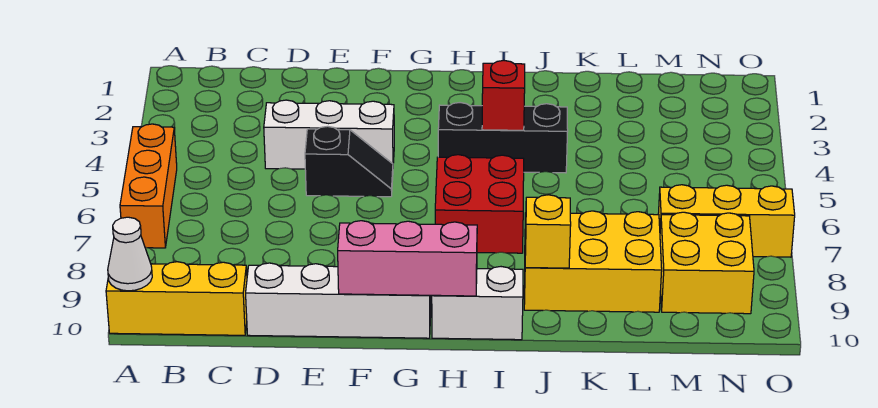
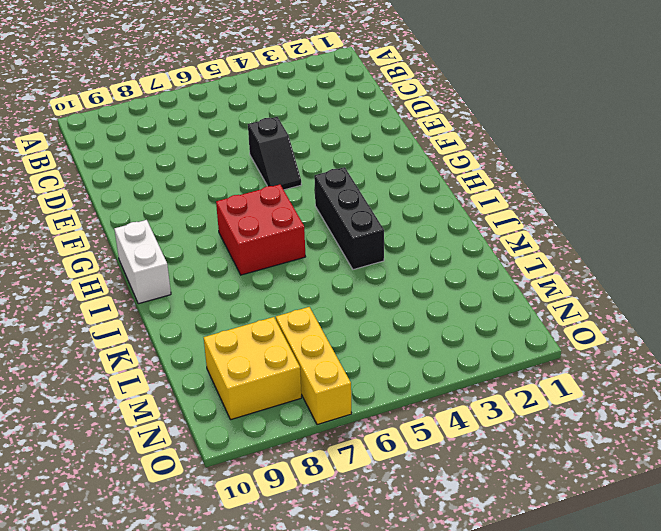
none -> orange 1x3 brick [120,124,177,248]
none -> yellow 1x3 brick [106,262,247,335]
none -> white 1x3 brick [264,100,394,169]

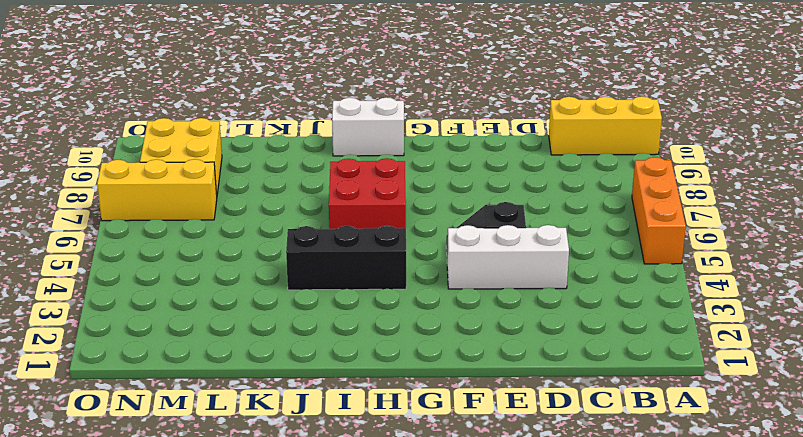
none -> white 1x4 brick [246,263,431,338]
none -> yellow 2x3 brick [524,211,662,312]
none -> white 1x1 cone [108,217,152,291]

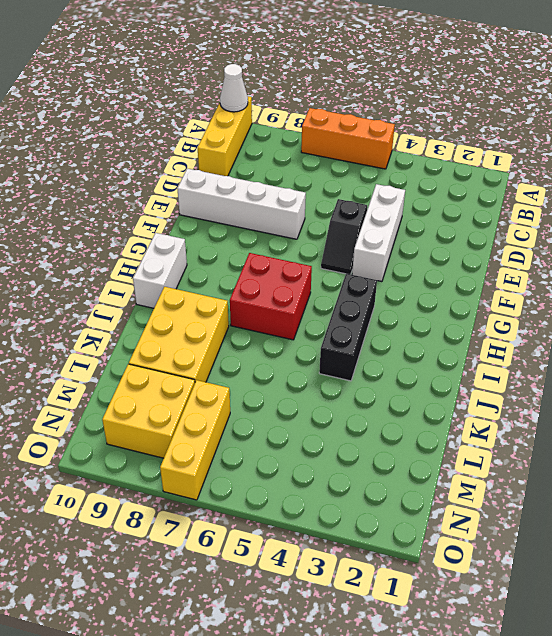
white 1x4 brick [177,169,306,239] -> white 1x4 brick turned to [246,263,431,338]
none -> pink 1x3 brick [338,221,477,296]
none -> red 1x1 brick [482,61,525,130]
none -> yellow 1x1 brick [525,195,571,268]

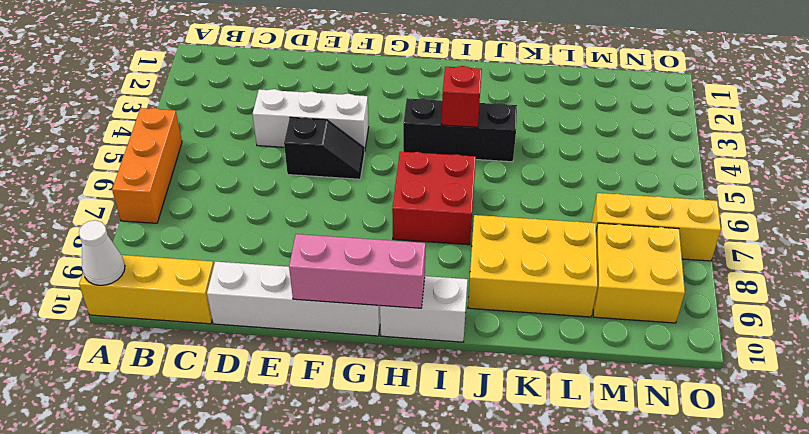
none -> yellow 1x1 brick [525,195,571,268]

